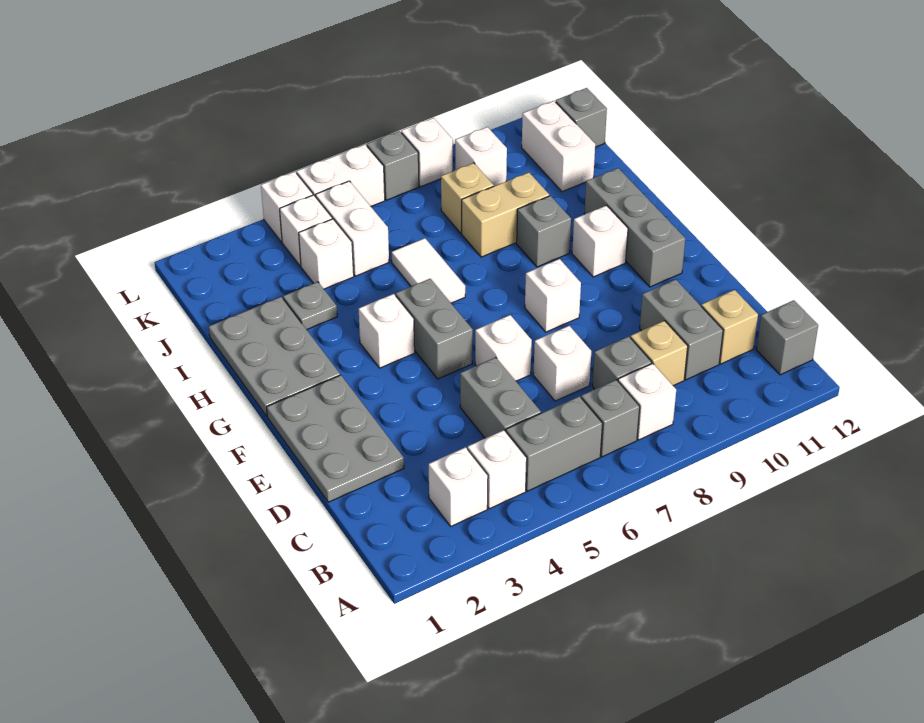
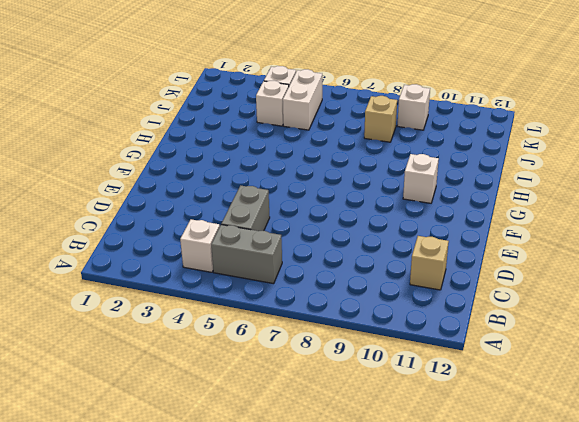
none -> white 1x1 brick [429,447,488,526]
none -> grey 1x1 brick [581,380,640,457]
none -> white 1x1 brick [618,363,676,440]
none -> grey 1x1 brick [756,300,818,375]

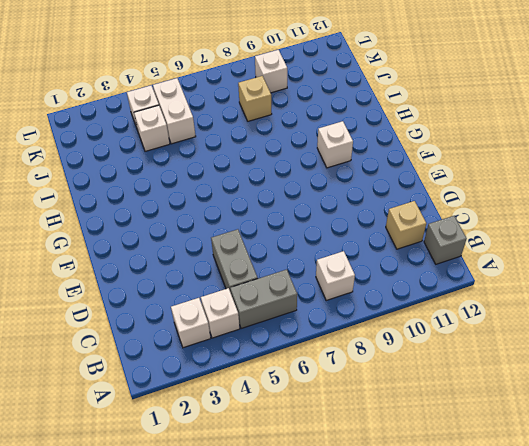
none -> grey 1x1 brick [581,380,640,457]
none -> grey 1x1 brick [592,336,652,389]
none -> tan 1x1 brick [630,321,688,386]
none -> grey 1x2 brick [640,279,723,380]

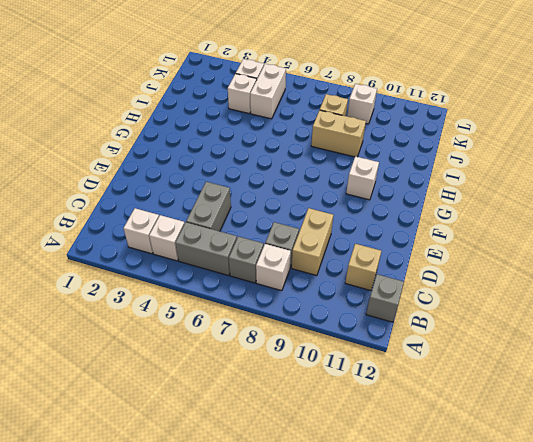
tan 1x2 brick [292,208,333,276] -> tan 1x1 brick [630,321,688,386]
none -> grey 1x2 brick [640,279,723,380]
none -> grey 2x3 plate [267,375,404,502]
none -> white 1x1 brick [533,326,591,401]
none -> white 1x1 brick [475,315,532,381]

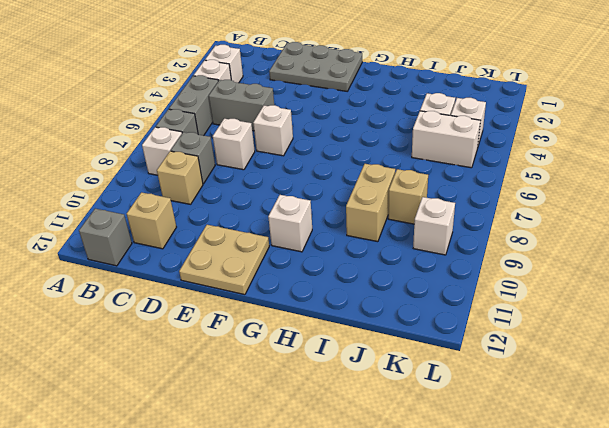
tan 2x2 plate [179,225,269,295] -> grey 1x3 brick [584,168,685,287]
none -> grey 1x2 brick [640,279,723,380]
none -> grey 1x2 brick [396,279,473,379]
none -> white 1x1 brick [525,259,581,332]
none -> grey 2x3 plate [209,297,340,416]

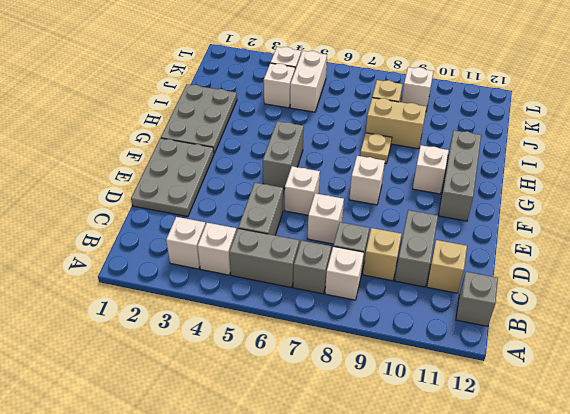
tan 1x1 plate [360,133,392,163] -> none
none -> white 1x1 brick [359,294,415,368]
none -> white 1x2 tile [392,238,465,303]
none -> grey 1x1 brick [517,196,571,267]
none -> grey 1x1 plate [283,282,337,330]

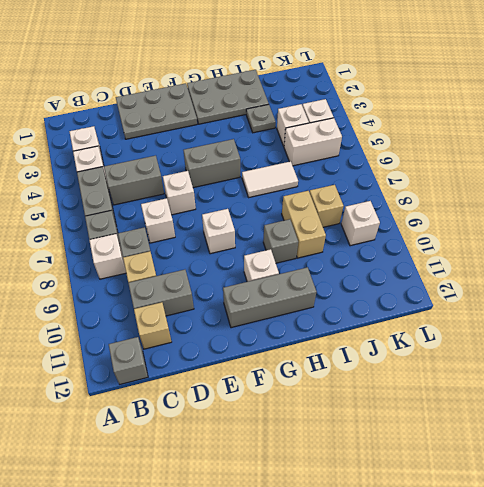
none -> white 1x1 brick [359,294,415,368]
none -> white 1x2 brick [522,101,595,192]
none -> grey 1x1 brick [556,88,607,147]
none -> white 1x1 brick [261,172,313,242]

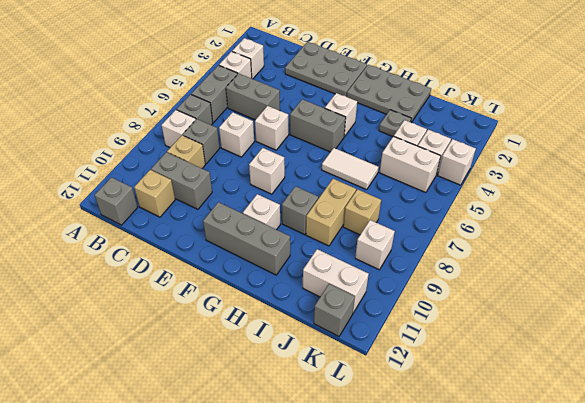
none -> white 1x2 brick [297,145,385,206]
none -> grey 1x1 brick [367,131,419,200]
none -> white 1x1 brick [401,118,453,186]

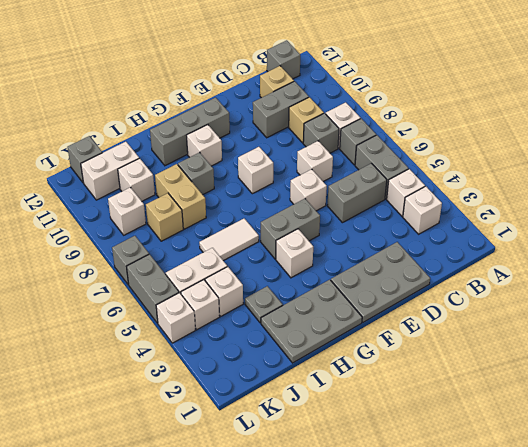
white 1x1 brick [118,158,155,201] -> white 1x1 brick moved to [401,118,453,186]
grey 1x2 brick [127,254,179,323] -> white 1x2 brick [297,145,385,206]

